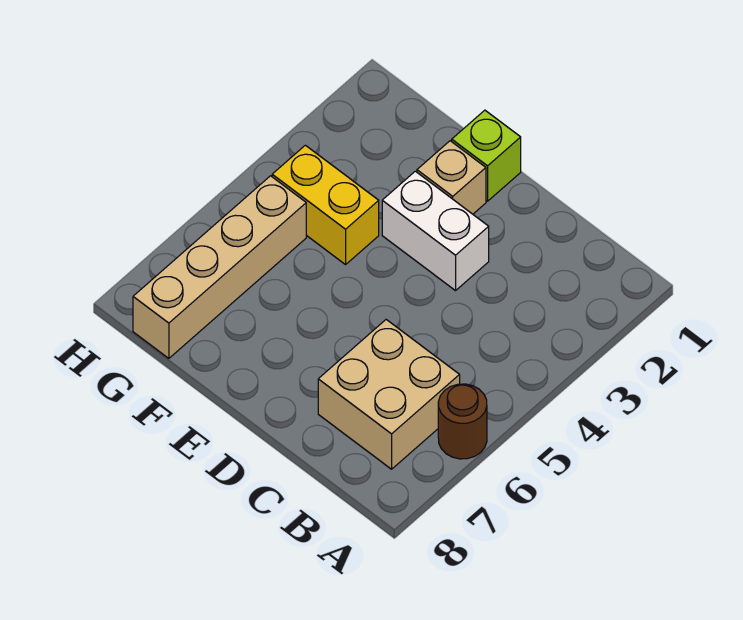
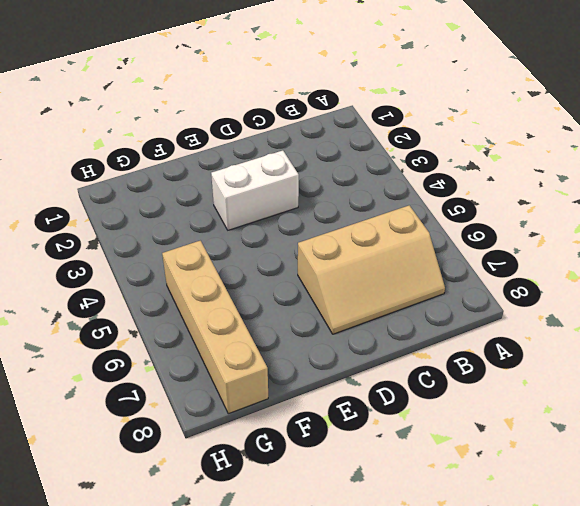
tan 2x3 slope [298,205,445,334] -> tan 2x2 brick [318,320,460,469]
none -> brown 1x1 round brick [438,384,487,459]
none -> lime 1x1 brick [452,110,521,201]

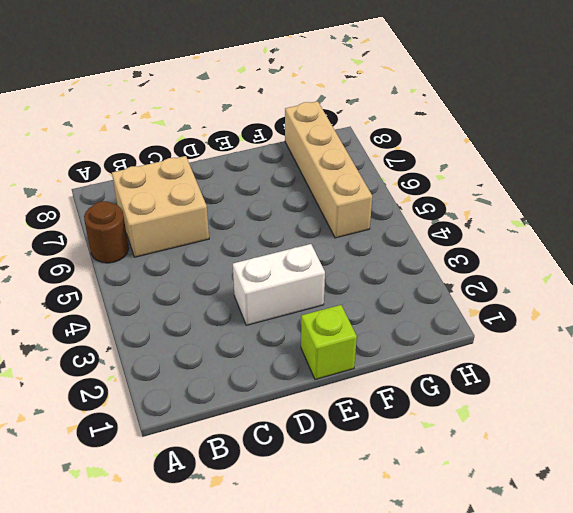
none -> tan 1x1 brick [417,141,486,214]
none -> yellow 1x2 brick [272,145,379,265]

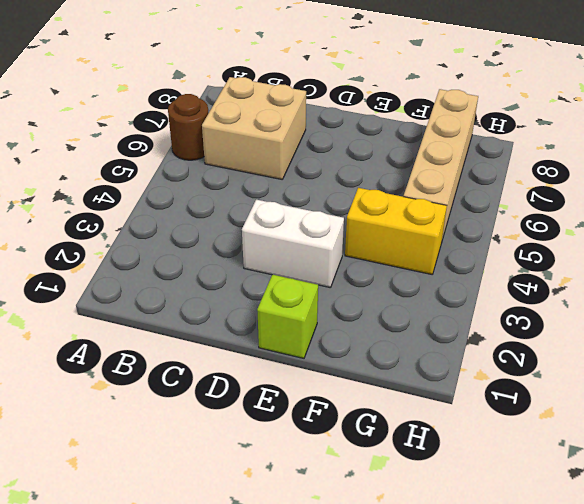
none -> tan 1x1 brick [417,141,486,214]

